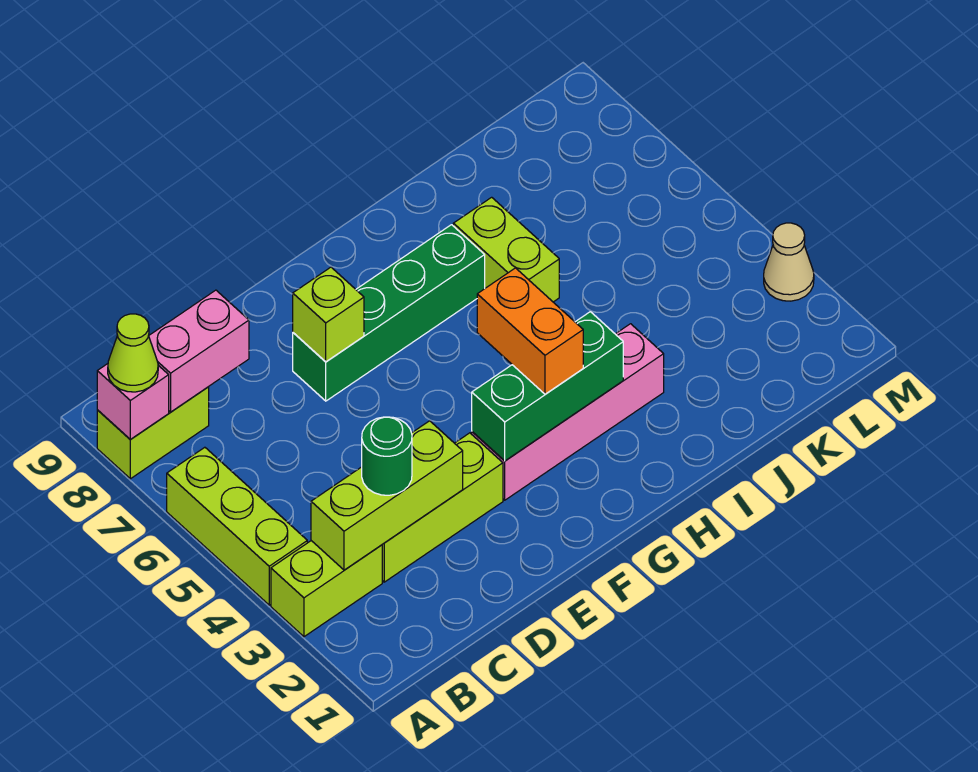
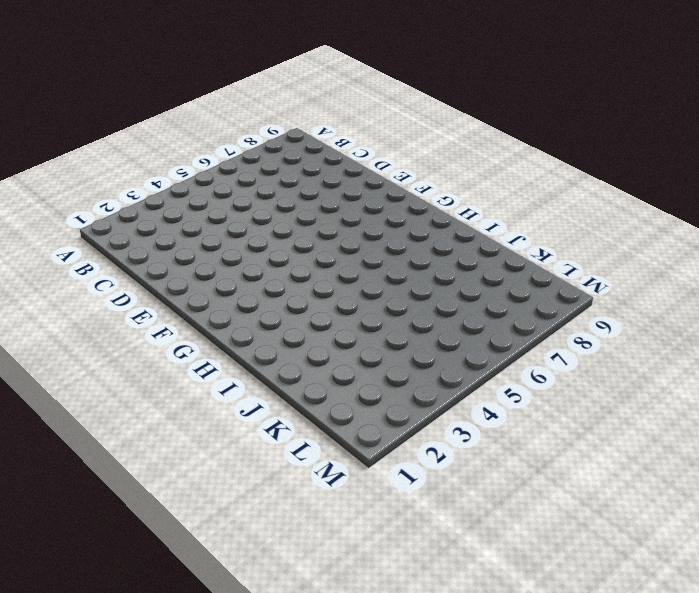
none -> lime 1x2 brick [271,541,382,637]
none -> lime 1x3 brick [167,447,307,605]
none -> lime 1x2 brick [97,387,209,479]

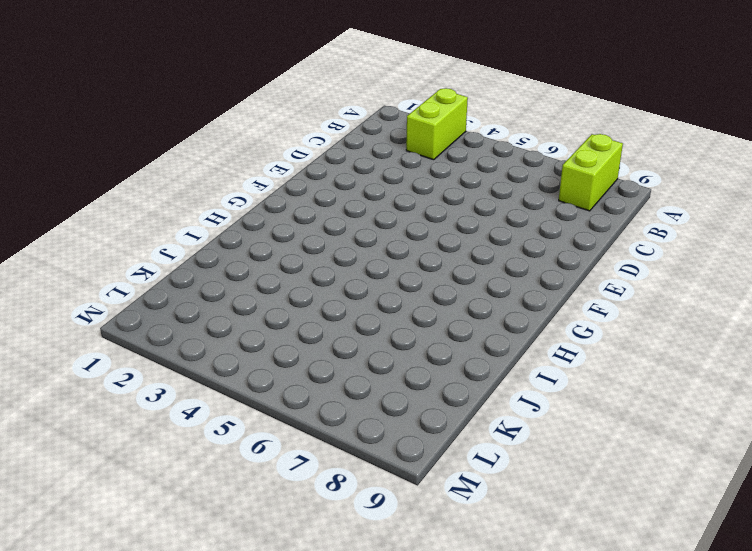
none -> lime 1x3 brick [167,447,307,605]
none -> lime 1x3 brick [382,433,503,582]
none -> green 1x4 brick [293,225,485,401]

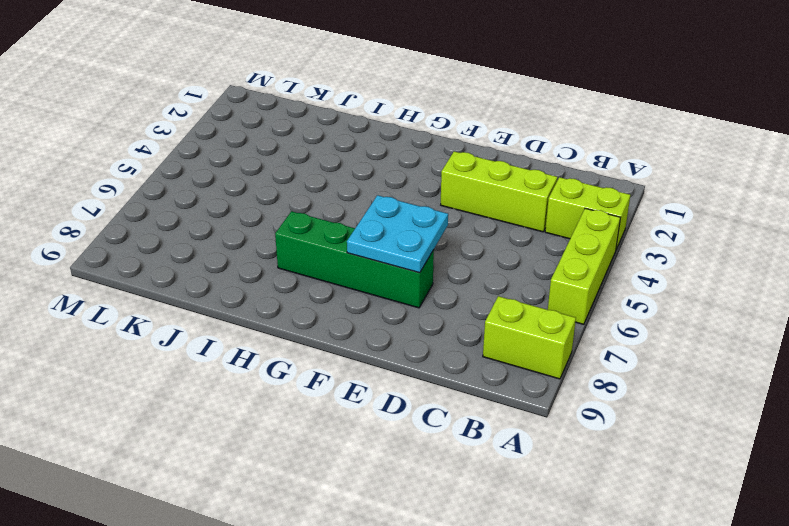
cyan 2x2 plate [347,195,448,273] -> lime 1x1 brick [293,267,364,362]
none -> pink 1x4 brick [472,324,664,500]
none -> lime 1x2 brick [453,197,559,302]
none -> tan 1x1 cone [764,223,814,301]

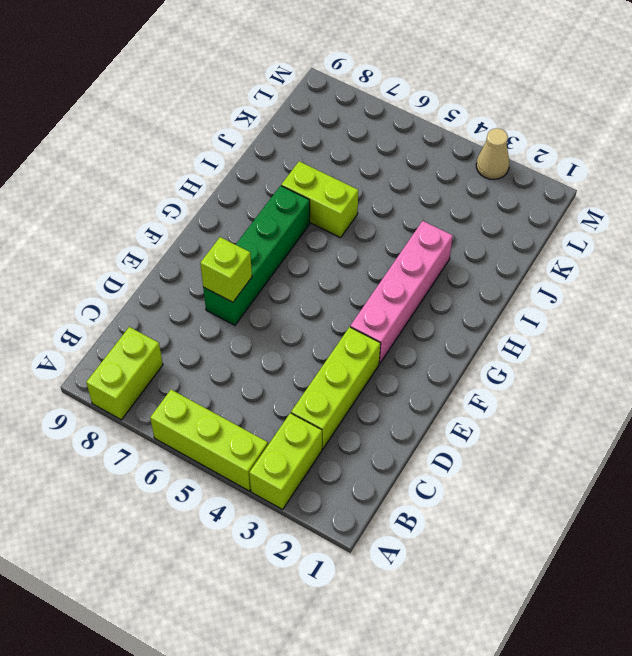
none -> pink 1x1 brick [97,364,169,440]
none -> lime 1x3 brick [311,421,463,570]
none -> pink 1x2 brick [149,290,249,412]

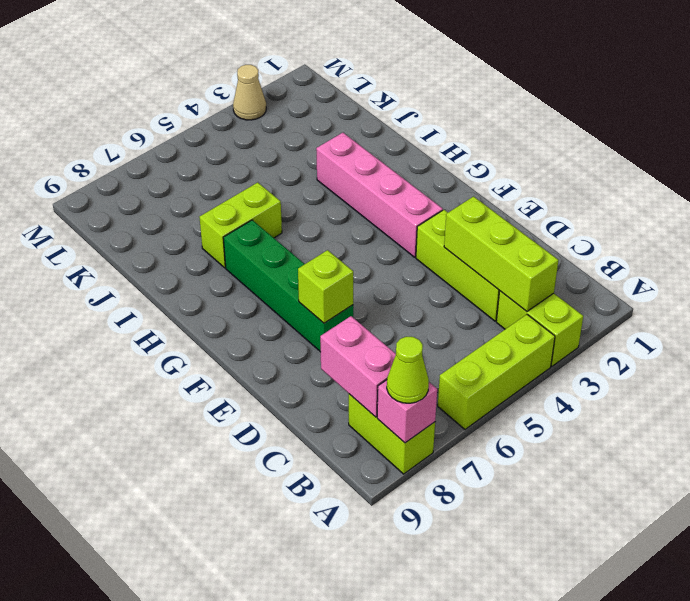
none -> green 1x3 brick [472,312,623,461]
none -> green 1x1 round brick [362,417,412,495]
none -> orange 1x2 brick [477,268,583,394]

